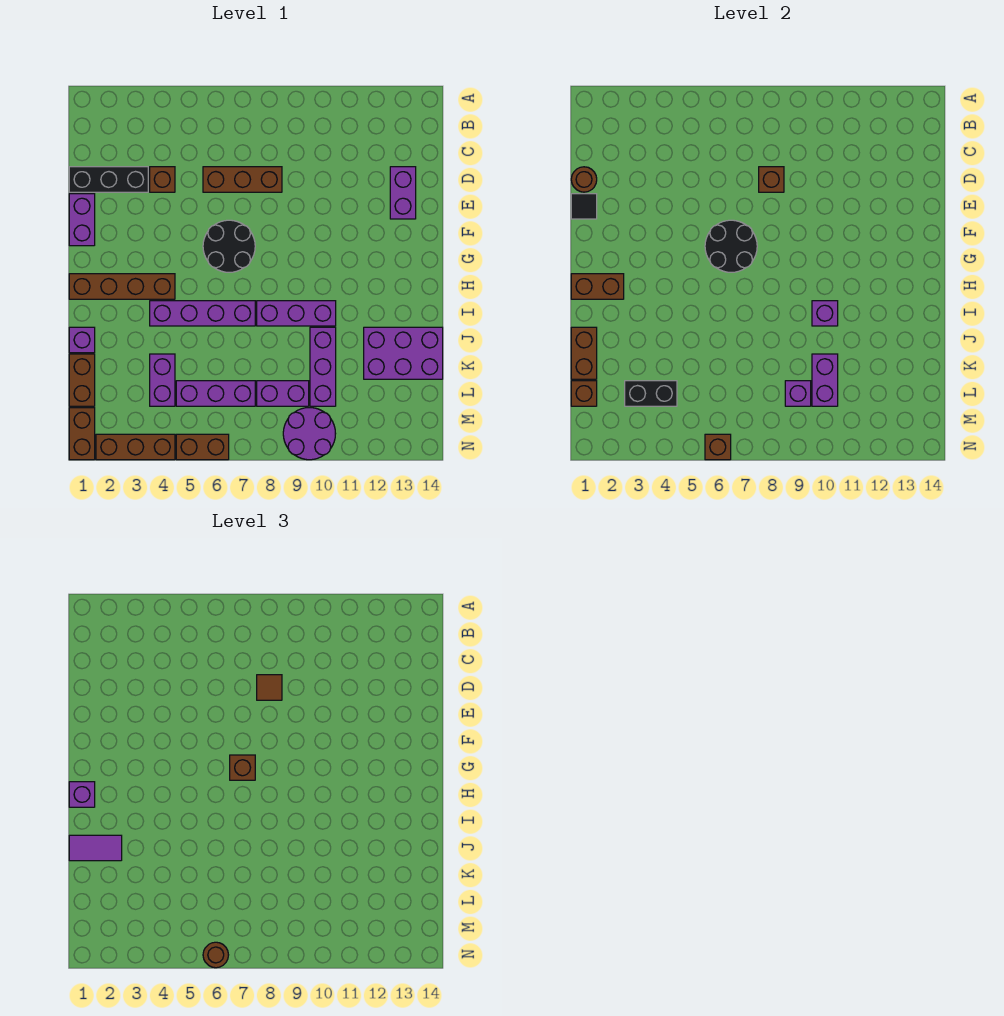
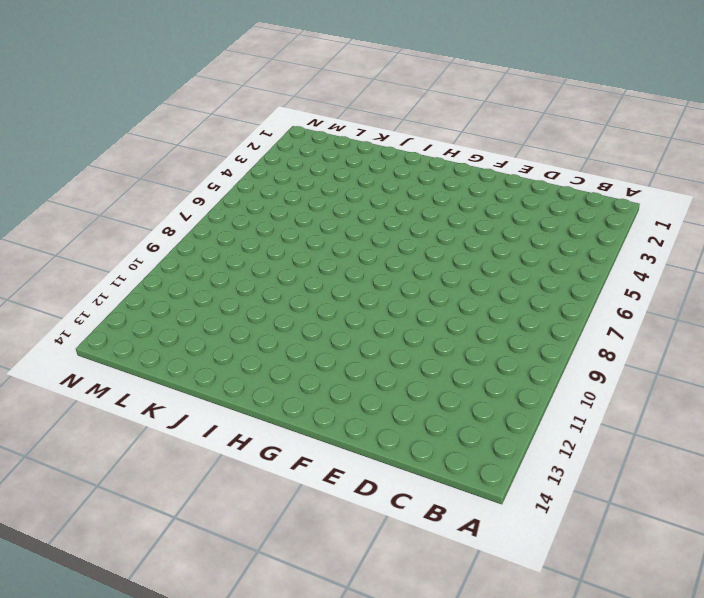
none -> black 1x3 brick [69,167,148,192]
none -> brown 1x1 brick [150,167,175,192]
none -> brown 1x3 brick [203,167,282,192]
none -> purple 1x2 brick [390,167,416,219]

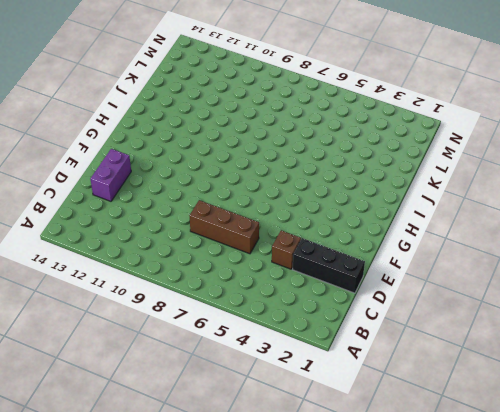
none -> purple 1x2 brick [69,194,95,246]
none -> black 2x2 round brick [203,220,255,272]
none -> brown 1x4 brick [69,274,175,299]
none -> purple 1x4 brick [150,301,255,326]

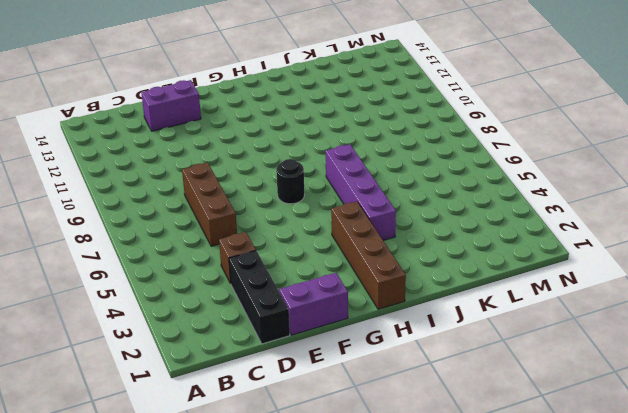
black 1x1 round brick [276,159,305,204] -> black 2x2 round brick [203,220,255,272]
none -> purple 1x3 brick [257,301,336,326]
none -> purple 1x1 brick [69,327,95,353]
none -> purple 1x3 brick [310,327,336,406]
none -> purple 2x3 brick [364,327,443,379]

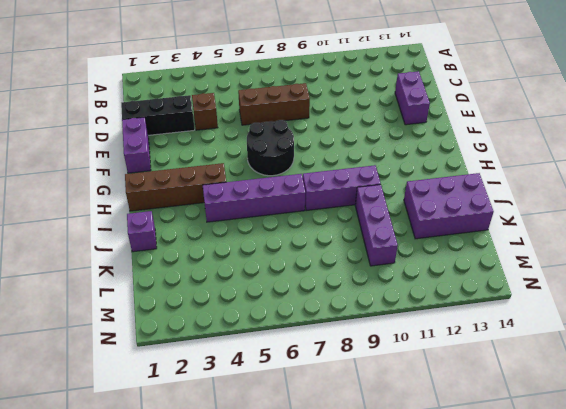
none -> brown 1x2 brick [69,354,95,406]
none -> purple 1x2 brick [150,354,175,406]
none -> purple 1x3 brick [176,381,255,406]
none -> purple 1x2 brick [257,381,309,406]

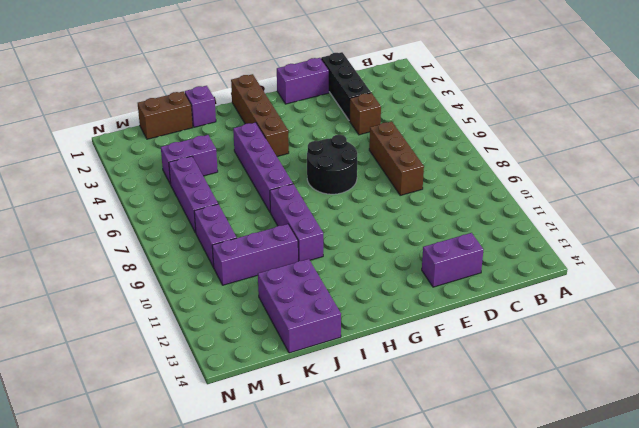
none -> brown 1x2 brick [69,408,95,460]
none -> purple 2x2 round brick [283,408,336,460]
none -> brown 1x3 brick [96,434,175,460]
none -> brown 1x2 brick [176,434,229,460]

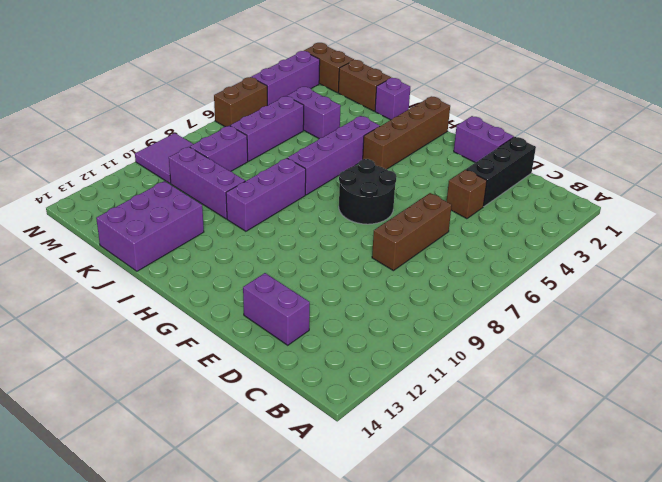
purple 2x2 tile [135,133,193,183] -> purple 2x2 round brick [283,408,336,460]
purple 1x3 brick [252,51,320,105] -> brown 1x3 brick [96,434,175,460]
none -> brown 1x1 round brick [571,167,597,192]
none -> brown 1x1 brick [759,167,784,192]
none -> black 1x1 tile [571,194,597,219]
none -> black 2x2 round brick [705,220,757,272]

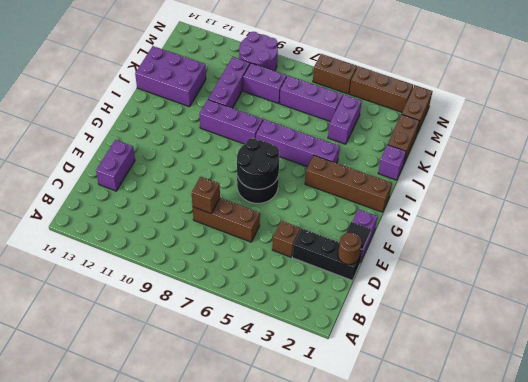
none -> brown 1x2 brick [571,274,624,299]
none -> purple 1x1 brick [812,301,838,326]
none -> brown 1x2 brick [571,327,597,379]
none -> purple 1x2 brick [812,354,838,406]

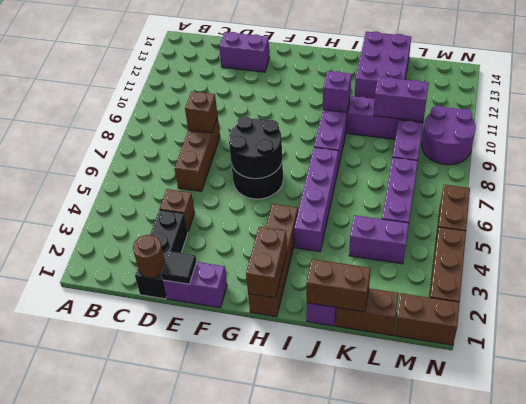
none -> brown 1x1 brick [571,381,597,406]
none -> black 1x2 brick [625,381,677,406]
none -> purple 1x1 brick [785,381,811,406]
none -> brown 1x1 brick [705,434,731,460]

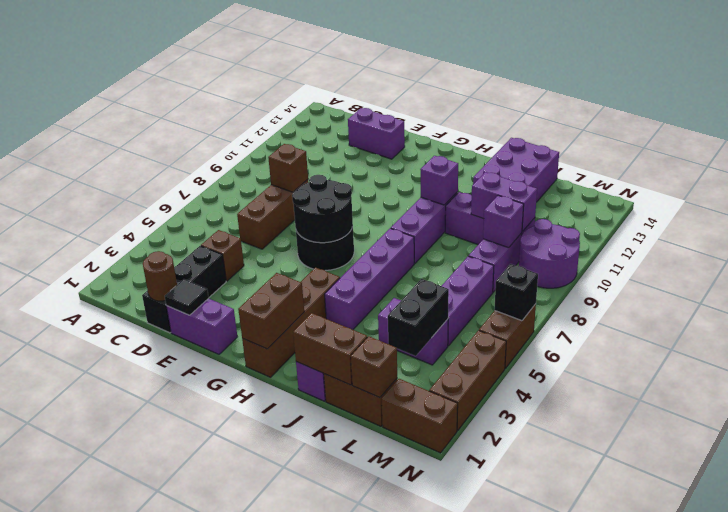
black 1x1 brick [495,264,538,321] -> brown 1x1 brick [705,434,731,460]
none -> brown 1x1 tile [257,675,282,700]
none -> brown 1x1 brick [230,755,255,780]
none -> purple 1x1 brick [69,782,95,807]
none -> purple 1x2 tile [69,835,122,861]

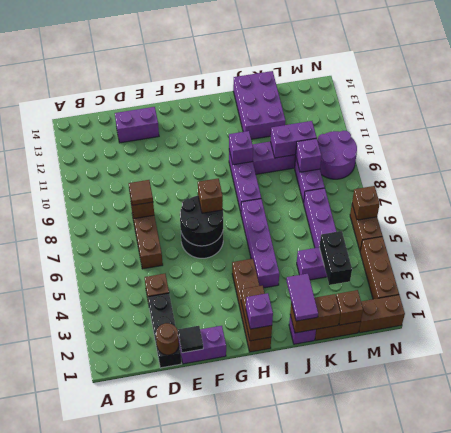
none -> brown 1x1 round brick [203,942,228,968]

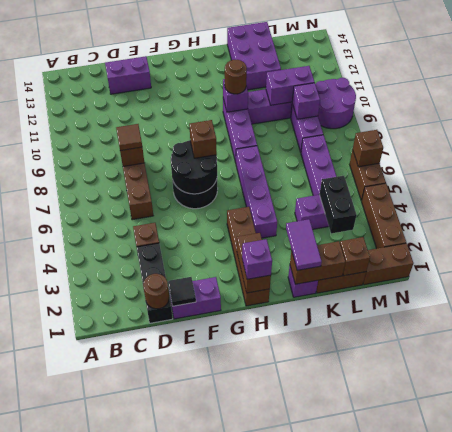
brown 1x1 round brick [225,60,247,94] -> brown 1x1 round brick moved to [203,942,228,968]

